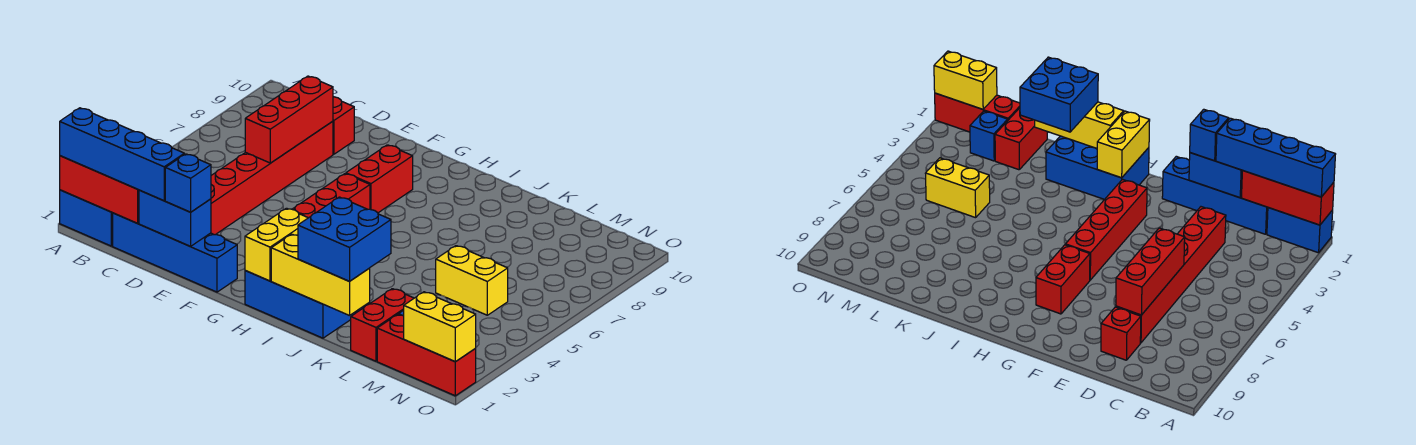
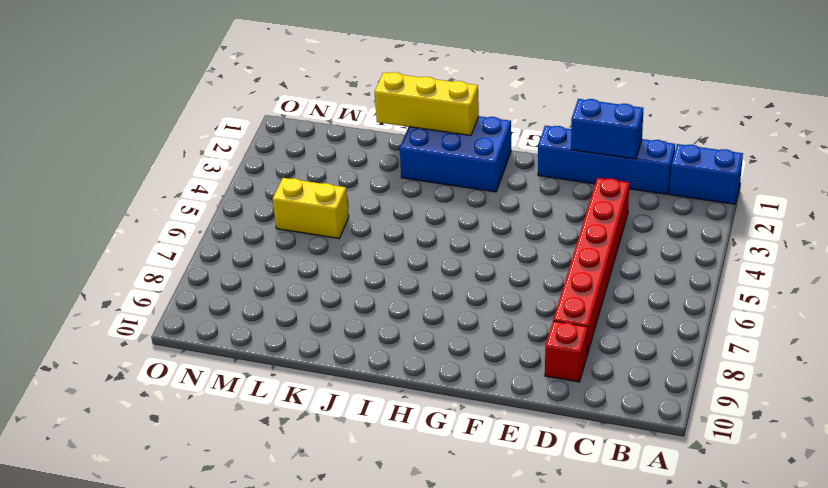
none -> red 1x4 brick [292,174,370,218]
none -> red 1x2 brick [346,145,413,213]
none -> red 1x2 brick [351,289,414,361]

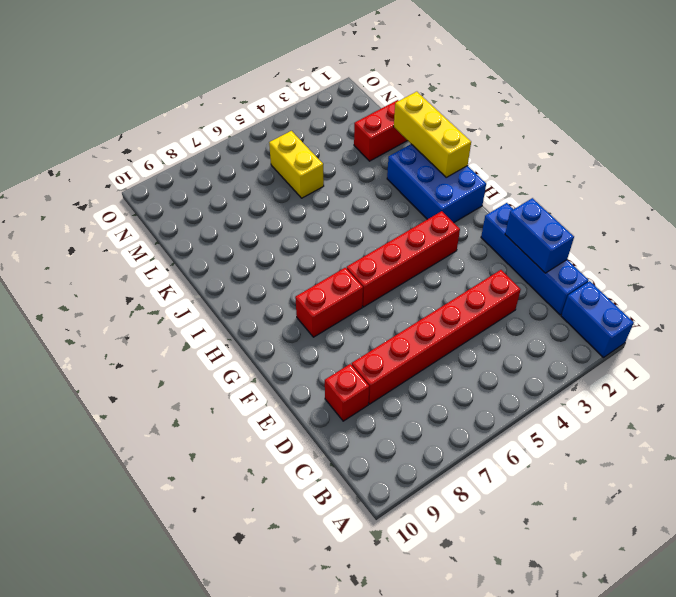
none -> red 1x3 brick [377,315,476,396]
none -> blue 1x1 brick [970,111,1008,161]
none -> red 1x3 brick [60,156,139,223]

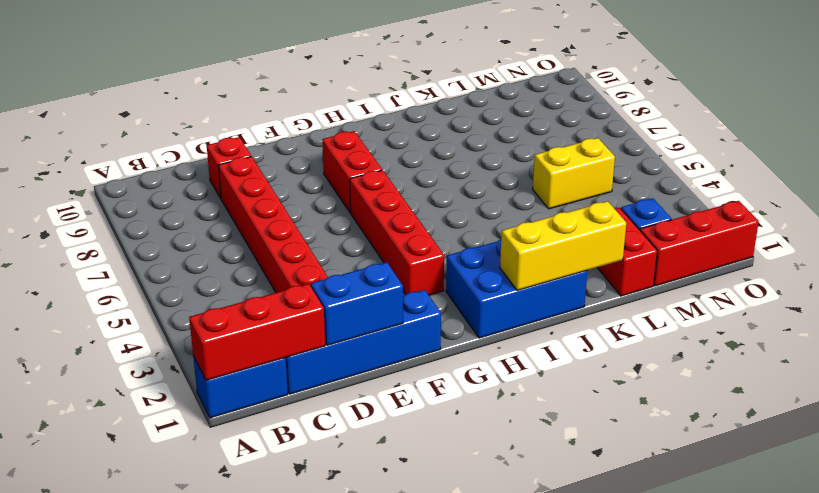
none -> red 1x3 brick [245,76,333,163]
none -> yellow 1x2 brick [245,208,308,281]
none -> yellow 1x2 brick [404,292,476,362]

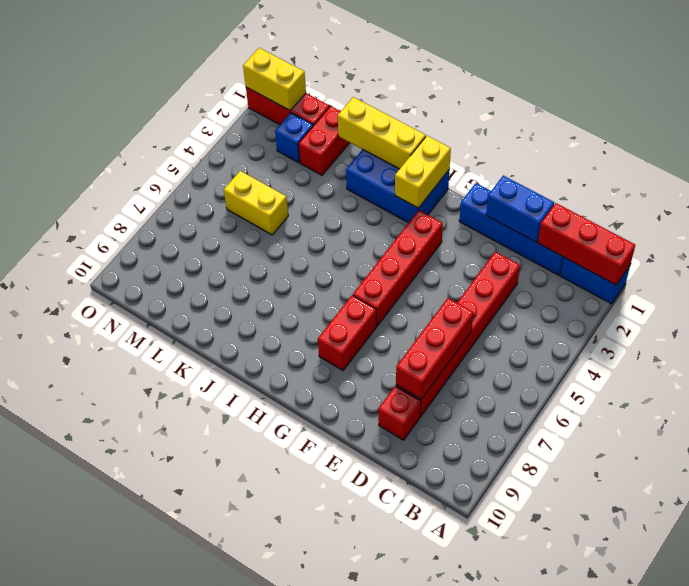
none -> blue 1x4 brick [60,108,184,200]
none -> blue 1x1 brick [165,154,211,212]
none -> blue 2x2 brick [298,197,391,281]

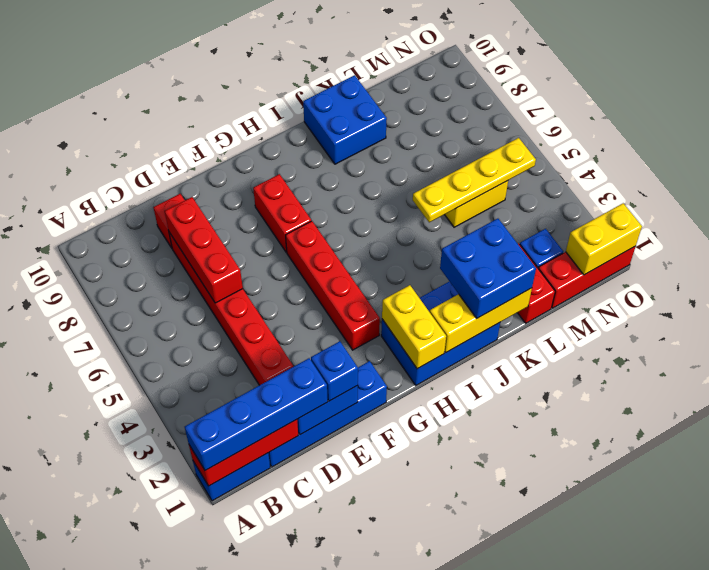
blue 2x2 brick [303,75,387,164] -> none
yellow 1x4 plate [413,138,536,222] -> none

